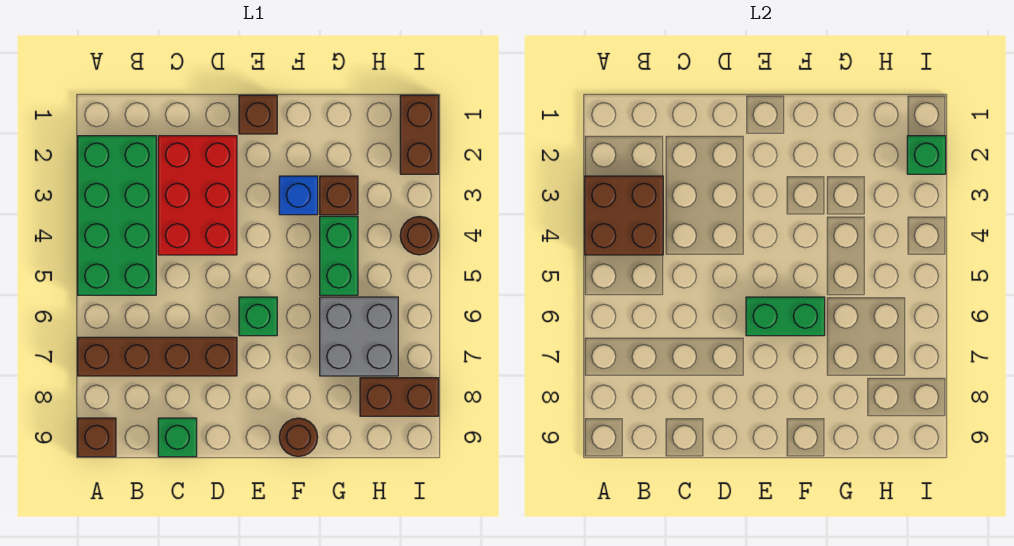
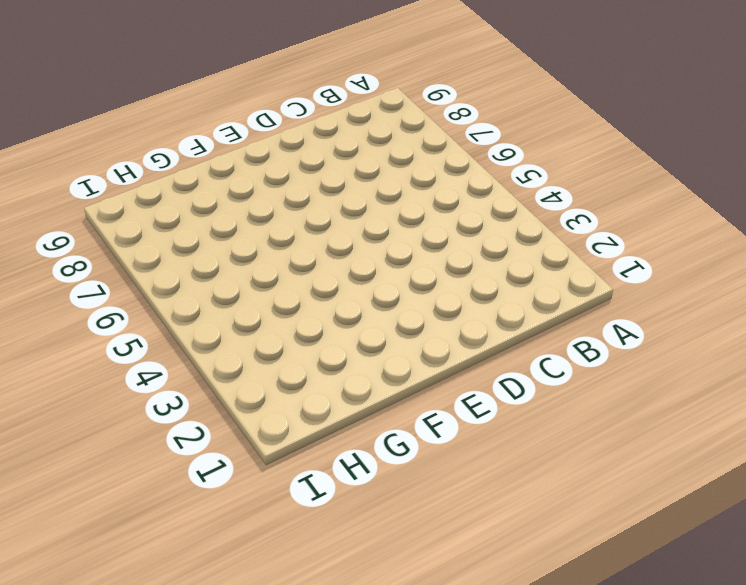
none -> green 2x4 brick [78,136,156,295]
none -> brown 1x4 brick [78,337,237,376]
none -> brown 1x1 brick [78,418,116,457]

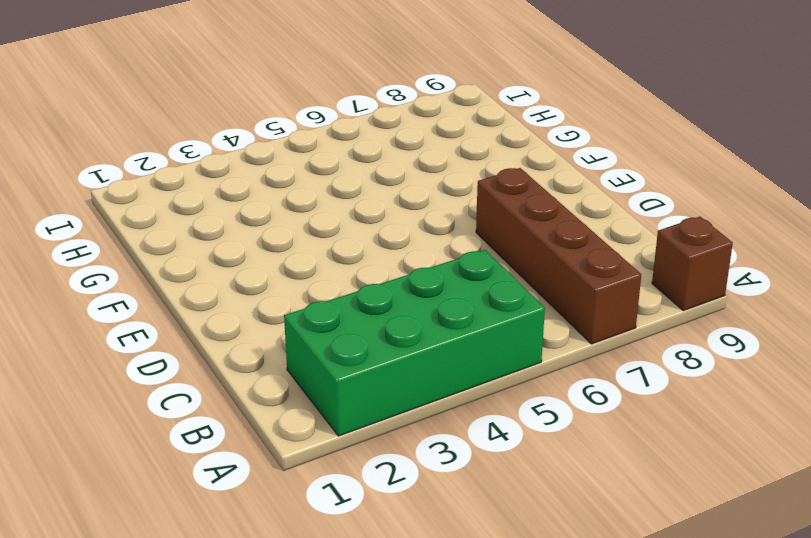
none -> red 2x3 brick [158,136,237,255]
none -> green 1x1 brick [158,418,197,457]
none -> brown 1x1 brick [239,95,277,134]

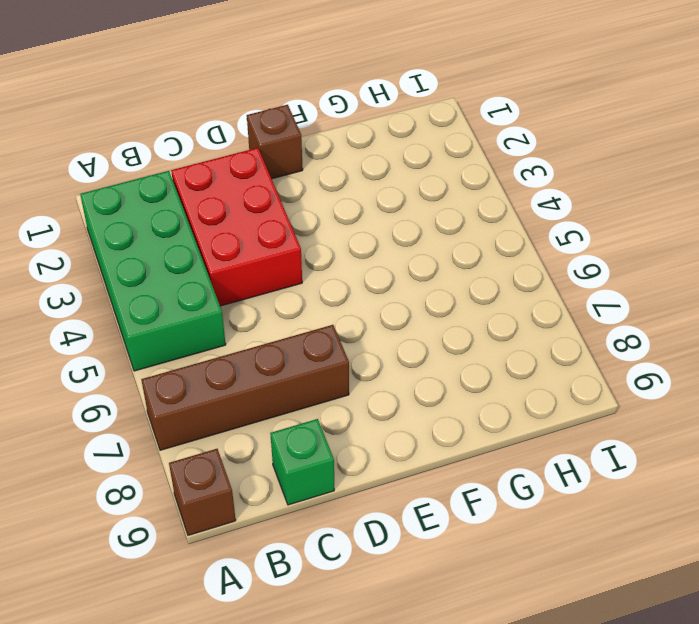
none -> green 1x1 brick [239,297,277,336]
none -> blue 1x1 brick [279,176,318,215]
none -> brown 1x1 round brick [279,418,318,457]

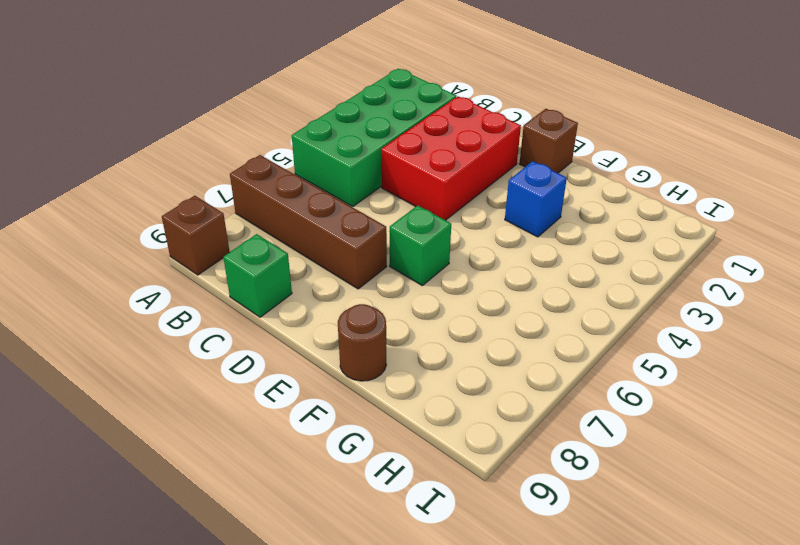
none -> brown 1x1 brick [320,176,358,215]
none -> green 1x2 brick [320,216,358,295]
none -> grey 2x2 brick [320,297,398,376]

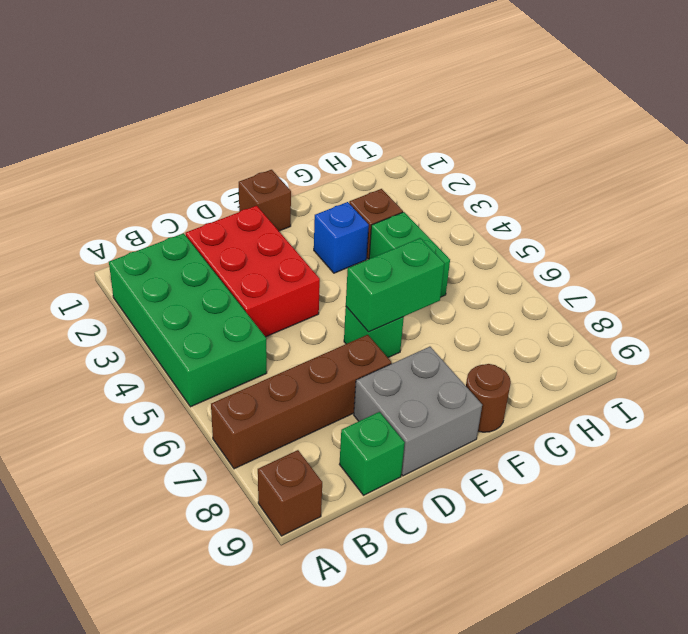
grey 2x2 brick [354,347,482,476] -> grey 2x2 brick moved to [320,297,398,376]
none -> brown 1x2 brick [360,378,439,416]
none -> brown 1x2 brick [400,95,439,174]
none -> brown 1x1 round brick [400,217,439,255]

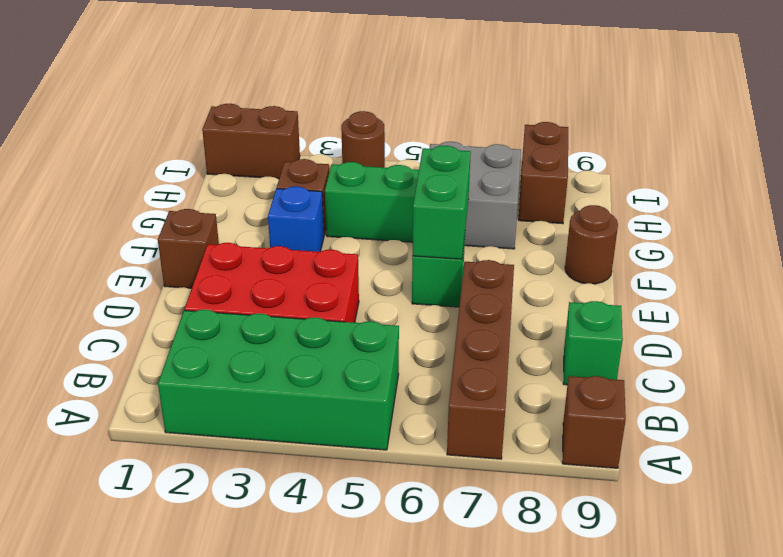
none -> brown 2x2 brick [585,176,663,255]
none -> green 1x1 brick [907,136,946,174]

